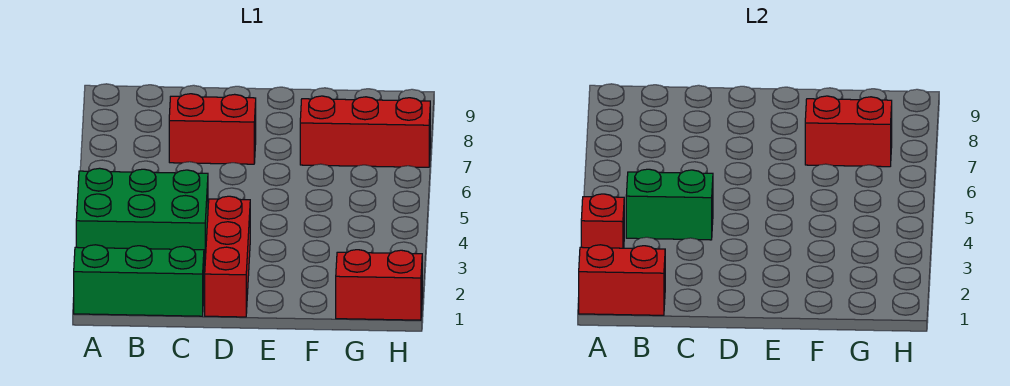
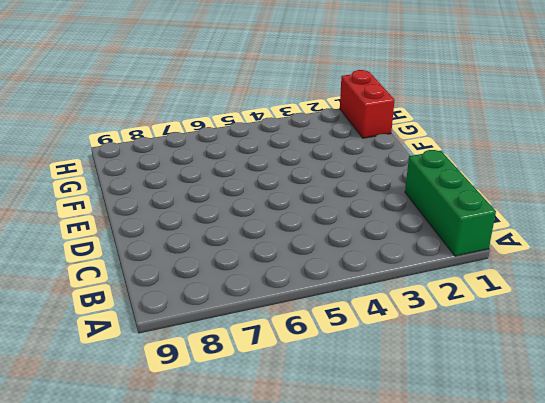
none -> green 2x3 brick [76,168,208,265]
none -> red 1x2 brick [169,94,256,164]

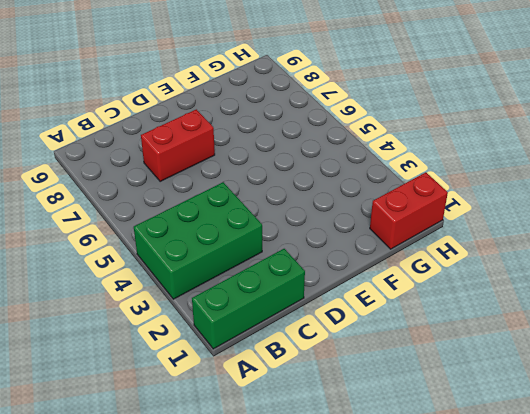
none -> red 1x3 brick [205,196,250,317]
none -> red 1x3 brick [300,96,430,167]

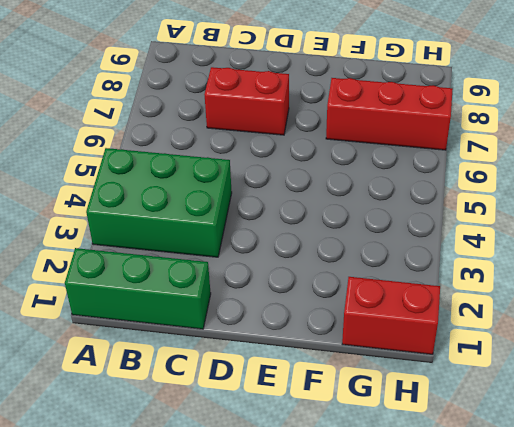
none -> red 1x3 brick [205,196,250,317]
none -> red 1x2 brick [579,245,665,315]

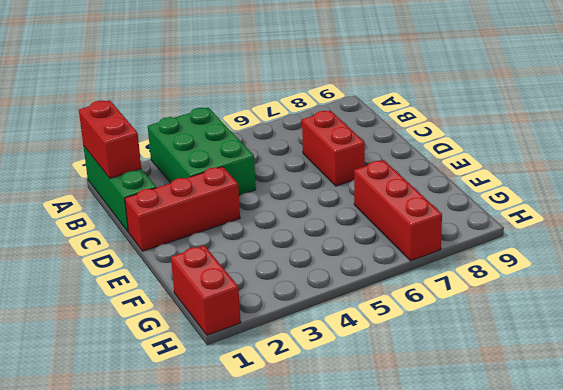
none -> red 1x1 brick [581,194,624,248]
none -> green 1x2 brick [626,169,713,240]

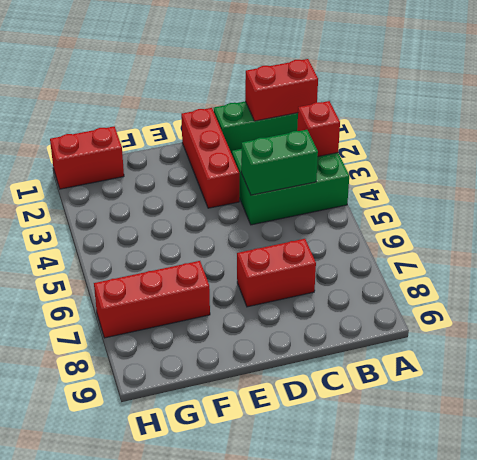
none -> red 1x2 brick [805,96,892,167]

